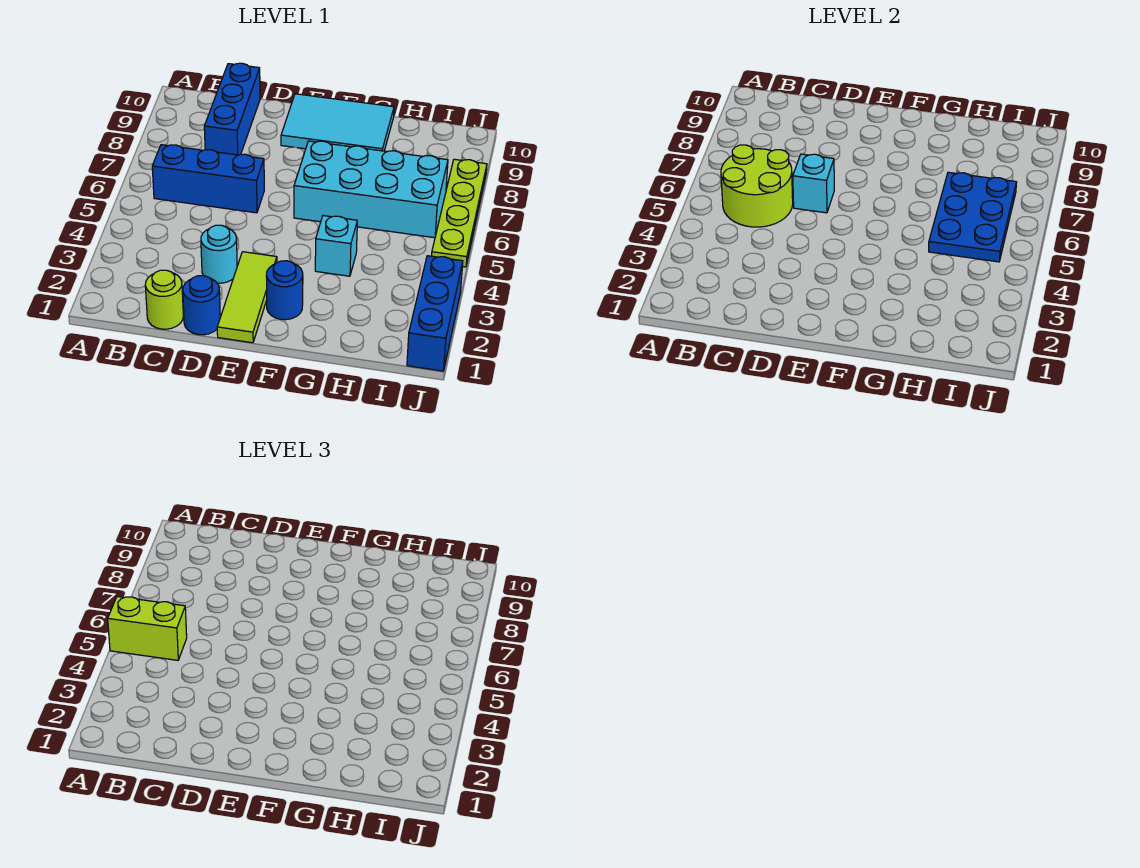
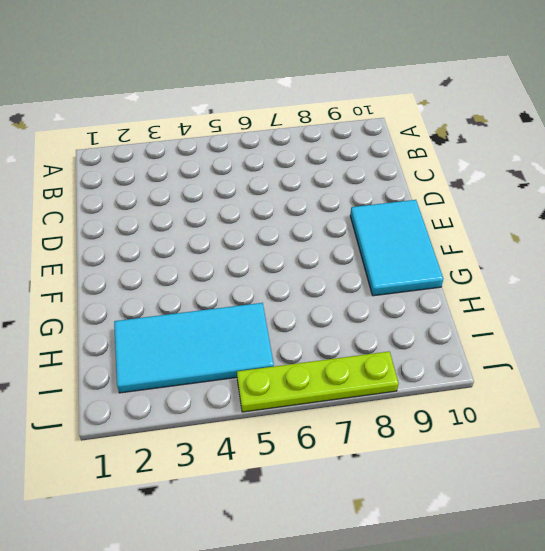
cyan 2x4 tile [114,303,274,393] -> none
none -> blue 1x3 brick [152,145,264,213]
none -> lime 1x1 round brick [145,270,183,329]
none -> blue 1x3 brick [204,63,260,155]

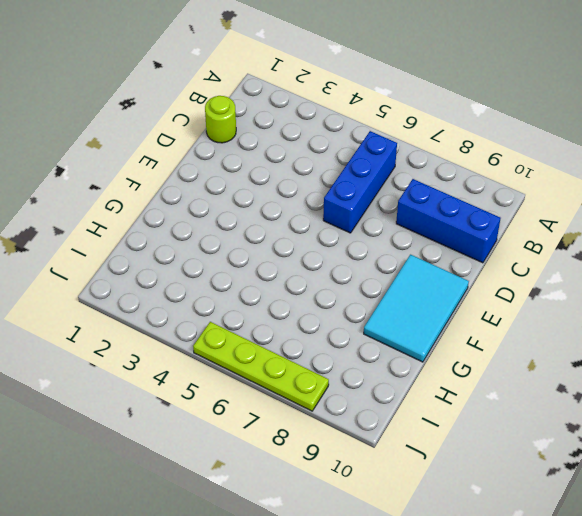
none -> blue 1x1 round brick [182,276,220,335]
none -> cyan 1x1 round brick [201,225,237,283]
none -> lime 1x3 tile [217,252,277,343]

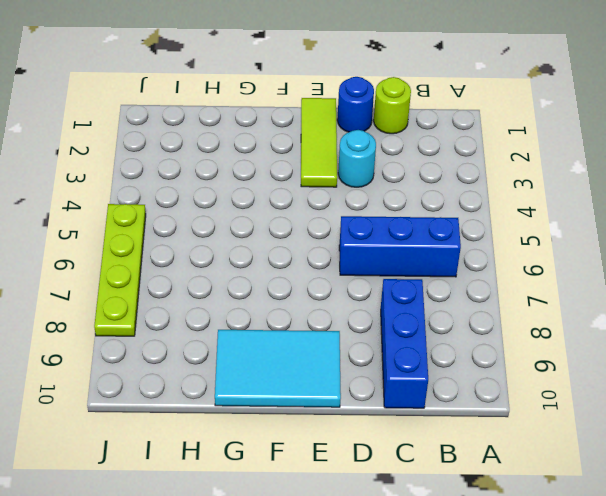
none -> blue 1x1 round brick [266,261,303,320]
none -> cyan 2x4 brick [294,141,448,238]
none -> cyan 1x1 brick [315,216,357,276]

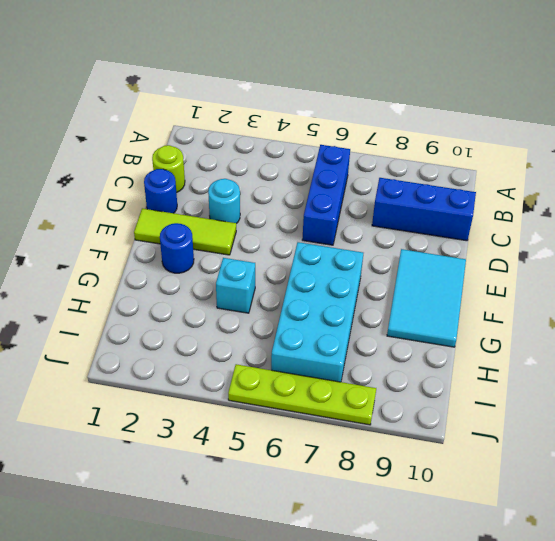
none -> blue 1x3 brick [407,256,463,371]
none -> lime 2x2 round brick [721,145,793,227]
none -> cyan 1x1 brick [793,154,834,213]

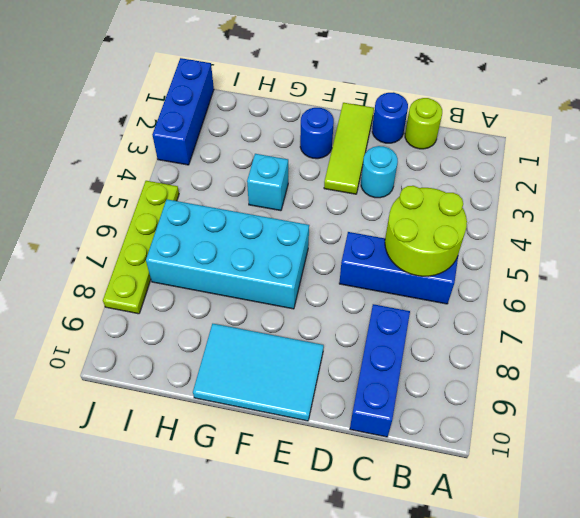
none -> cyan 1x1 brick [793,154,834,213]
none -> blue 2x3 plate [929,172,1017,262]
none -> lime 1x2 brick [108,597,187,660]

